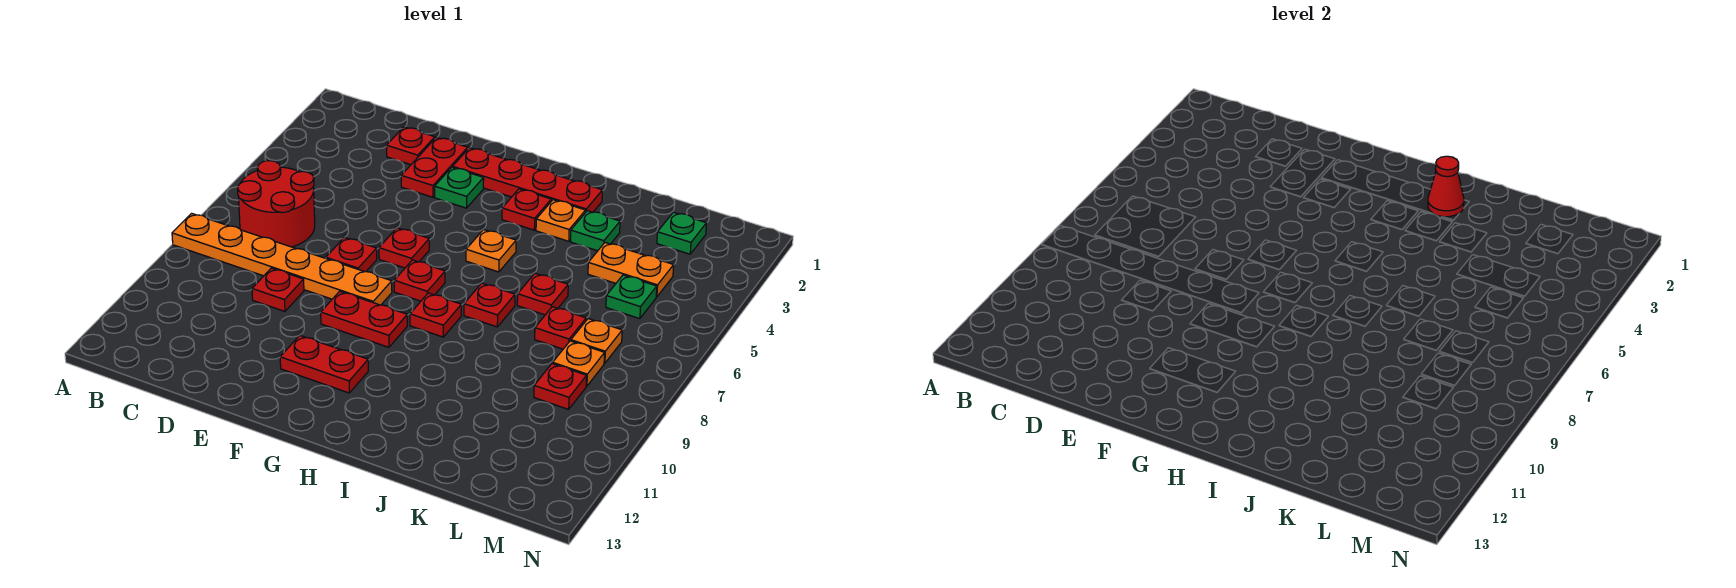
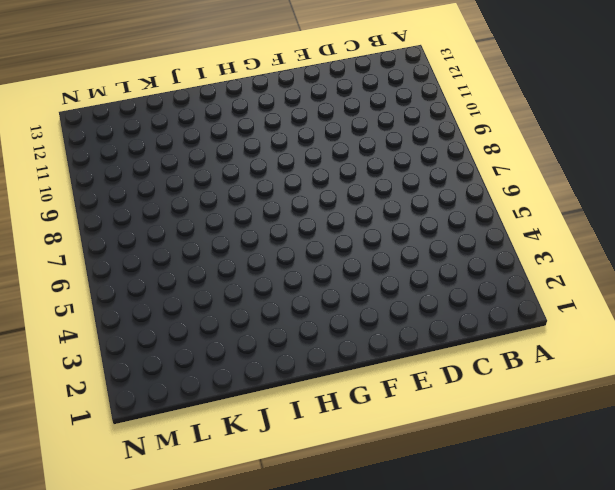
none -> orange 1x6 plate [172,213,392,305]
none -> red 2x2 round brick [238,161,315,247]
none -> red 1x1 plate [387,127,435,165]

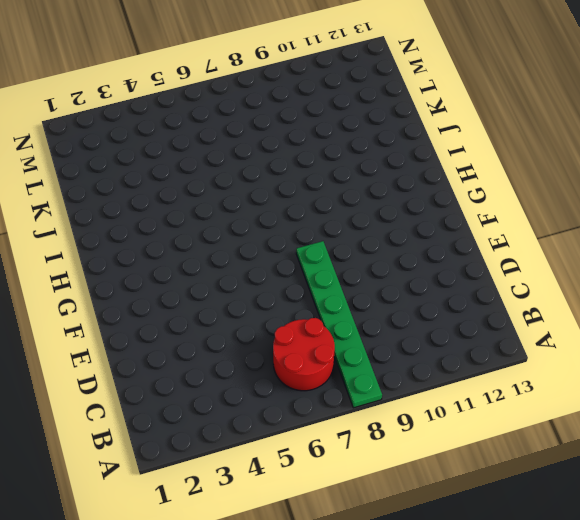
green 1x6 plate [296,241,382,408] -> orange 1x6 plate [172,213,392,305]
none -> red 1x1 plate [387,127,435,165]
none -> red 1x1 plate [252,268,304,311]
none -> red 1x2 plate [401,137,468,197]

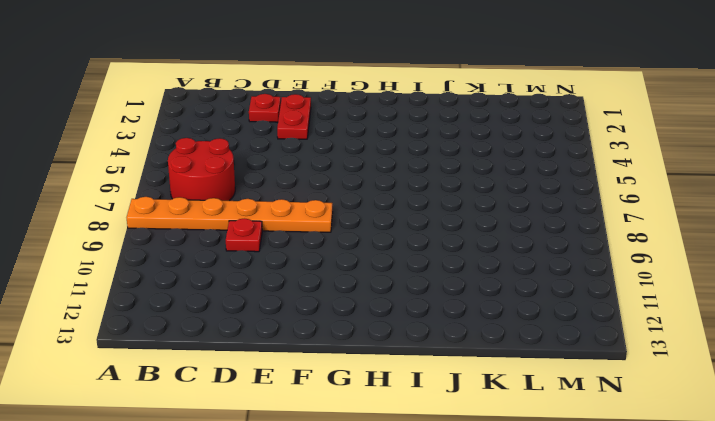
none -> red 1x1 plate [326,237,377,272]
none -> red 1x4 plate [453,148,602,213]
none -> green 1x1 plate [435,167,484,208]

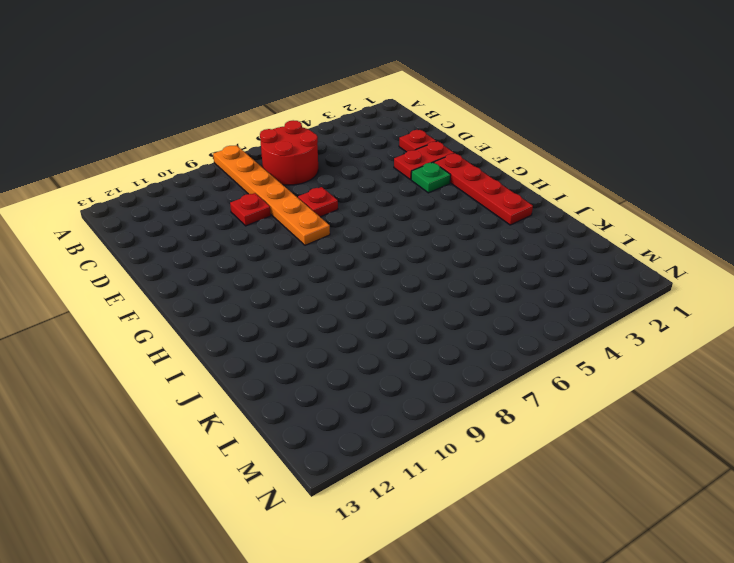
none -> red 1x1 plate [379,228,429,268]
none -> red 1x2 plate [321,291,407,347]
none -> red 1x2 plate [280,336,368,393]

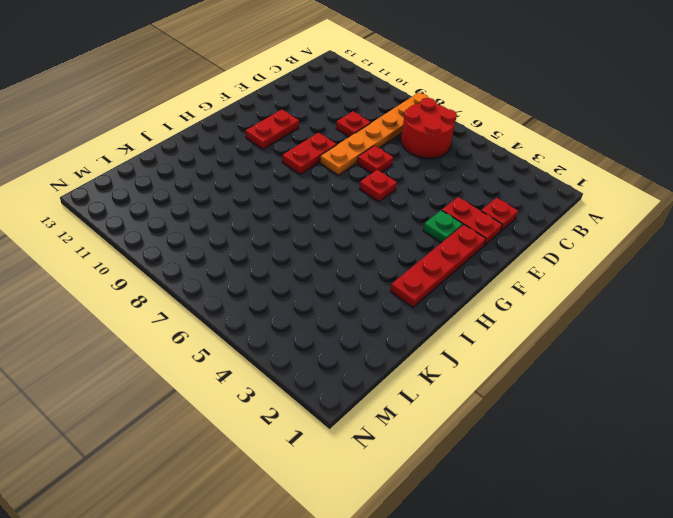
none -> red 1x1 plate [394,260,445,301]
none -> red 1x1 plate [502,189,551,230]
none -> orange 1x1 plate [466,229,516,272]

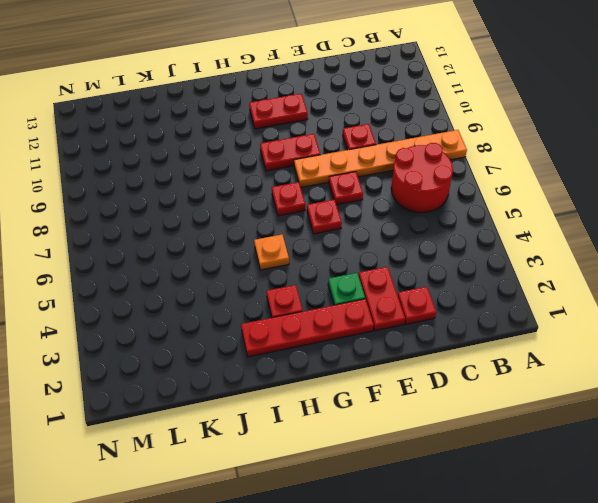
none -> red 1x1 plate [410,293,461,337]
none -> orange 1x1 plate [536,200,586,241]
none -> red 1x1 plate [464,283,515,327]

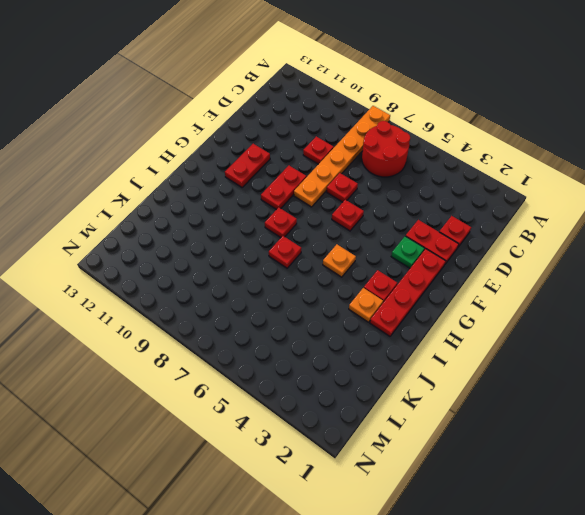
none -> red 1x1 plate [394,260,445,301]
none -> green 1x1 plate [570,211,620,251]
none -> red 1x1 plate [517,273,568,315]

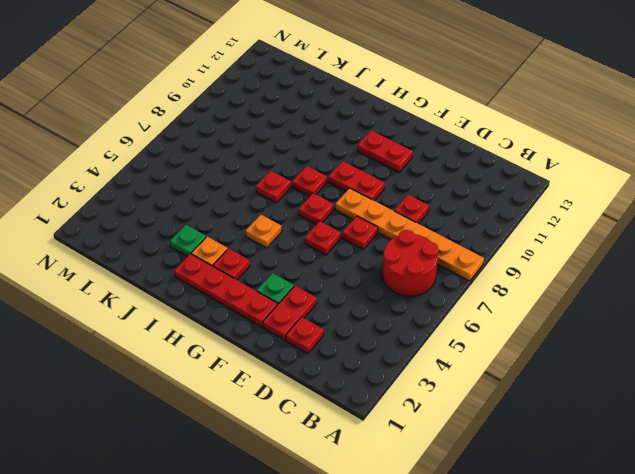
none -> red 1x1 plate [517,273,568,315]
none -> orange 1x2 plate [588,243,674,297]
none -> red 1x1 plate [535,307,586,349]

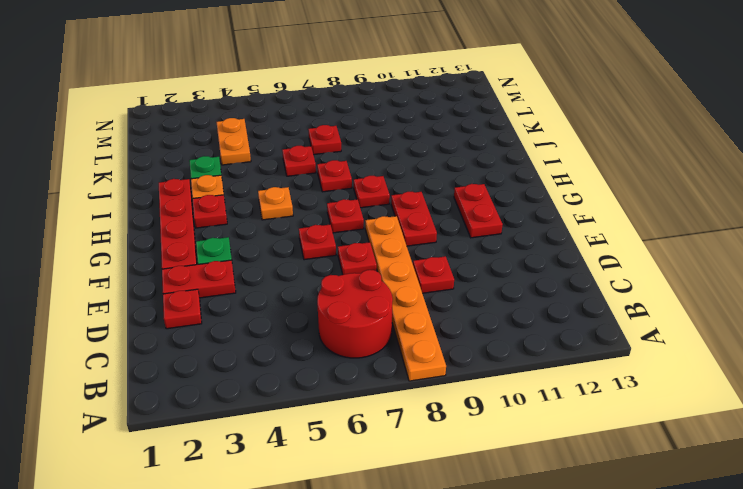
none -> green 1x1 plate [657,212,706,254]
none -> green 1x1 plate [606,275,657,319]
none -> orange 1x1 plate [571,319,622,363]

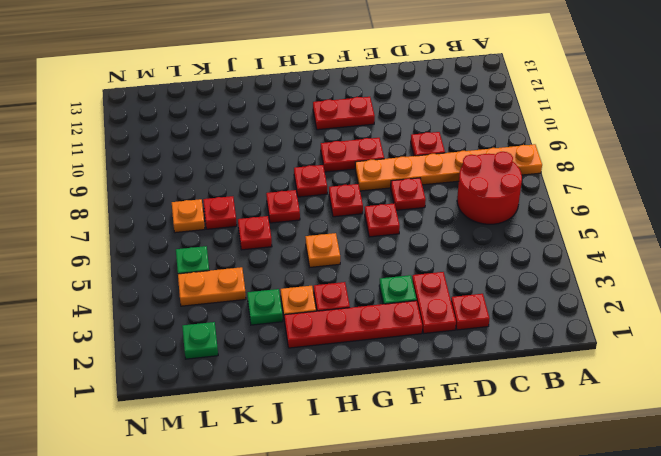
none -> orange 1x1 plate [553,341,605,386]
none -> red 1x1 plate [534,364,587,409]
none -> red 1x1 cone [1428,156,1464,217]

